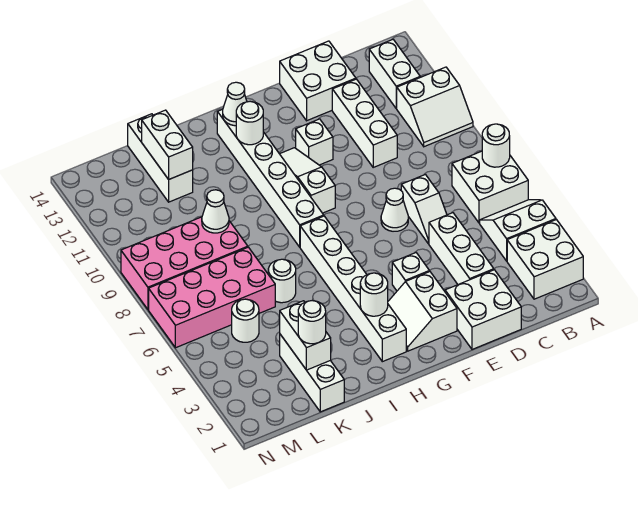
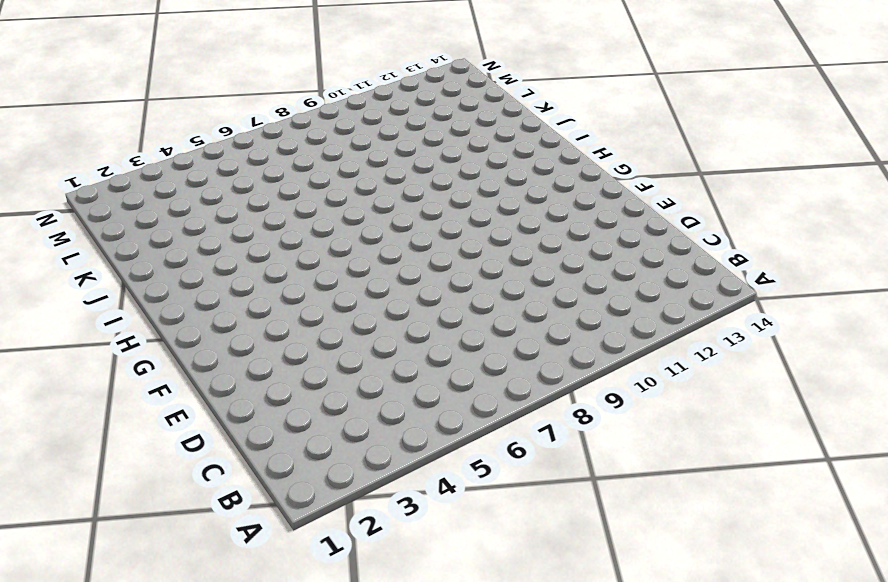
none -> white 2x2 brick [507,220,583,299]
none -> white 2x2 slope [480,200,556,261]
none -> white 2x2 brick [452,151,528,223]
none -> white 2x2 slope [396,67,473,147]

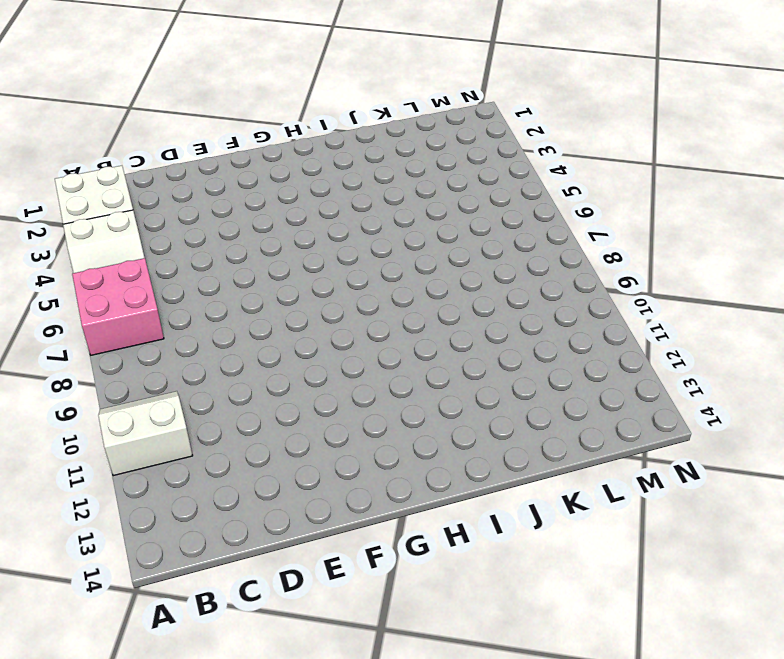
pink 2x2 brick [72,258,164,355] -> white 2x2 brick [452,151,528,223]
none -> white 1x2 brick [369,40,420,108]
none -> white 2x2 brick [445,270,521,349]
none -> white 1x3 brick [429,213,494,284]
none -> white 1x2 slope [401,174,447,244]

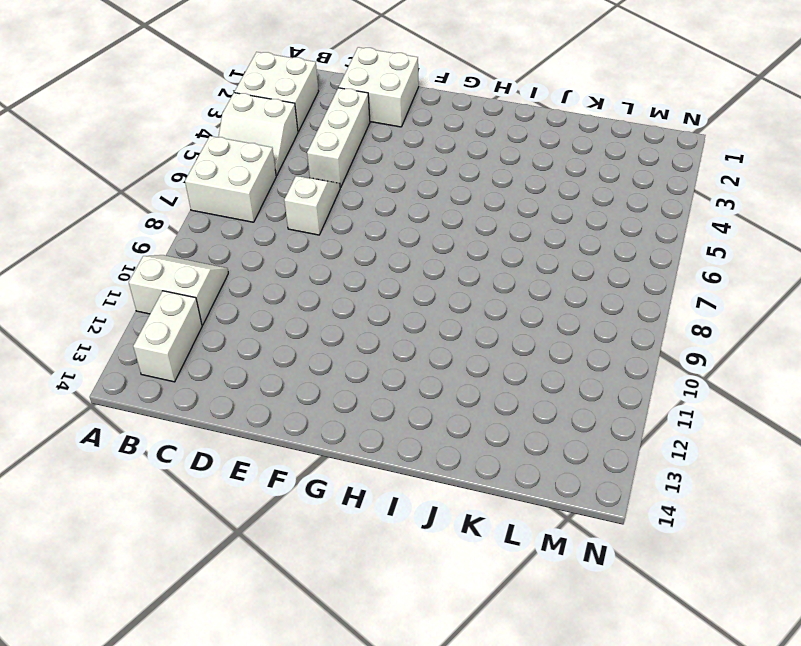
none -> white 1x3 brick [332,79,397,167]
none -> white 2x2 brick [280,41,356,121]
none -> white 1x1 cone [381,188,408,231]
none -> white 2x2 slope [388,271,457,351]

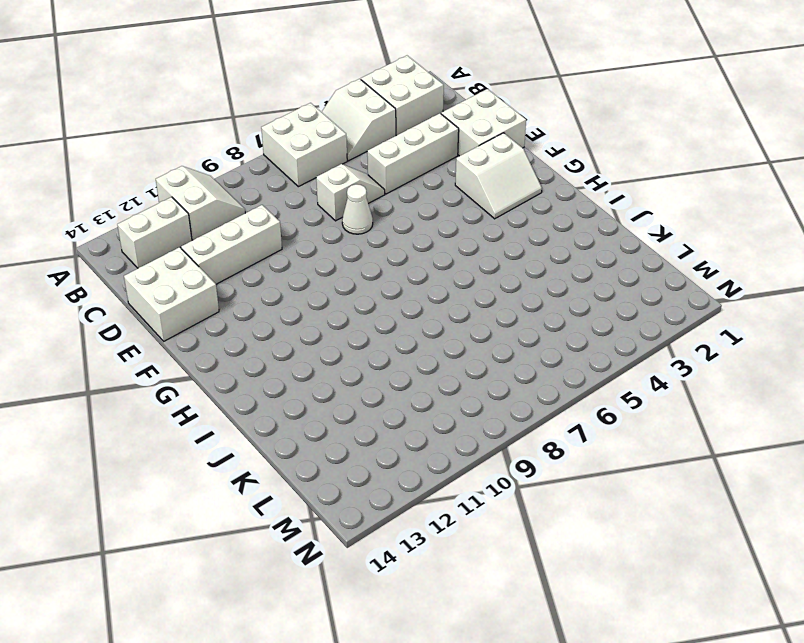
none -> white 1x1 brick [392,253,429,291]
none -> white 1x1 brick [296,119,333,165]
none -> white 1x3 slope [280,148,335,213]
none -> white 1x6 brick [300,216,406,362]

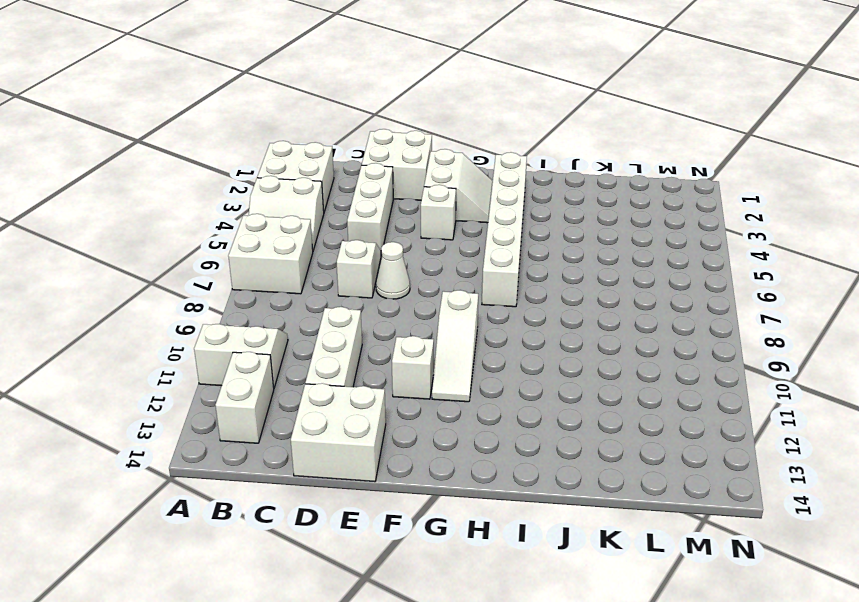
none -> white 1x6 brick [217,110,324,247]
none -> white 1x1 round brick [268,259,296,303]
none -> white 1x3 brick [280,334,344,412]
none -> pink 2x4 brick [149,247,275,348]

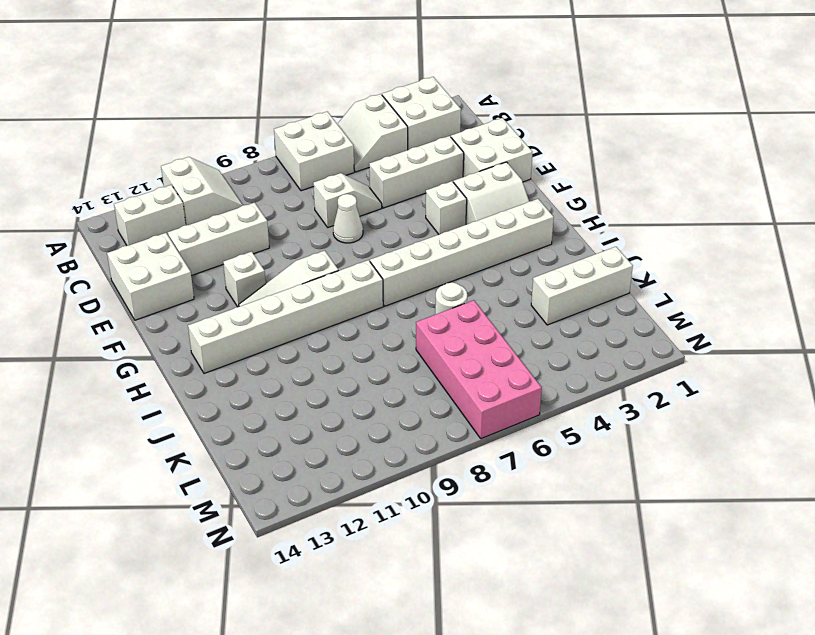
none -> pink 2x4 brick [121,217,248,310]
none -> white 1x3 brick [128,114,193,202]
none -> white 1x1 round brick [232,299,259,342]
none -> white 1x1 round brick [482,124,510,167]

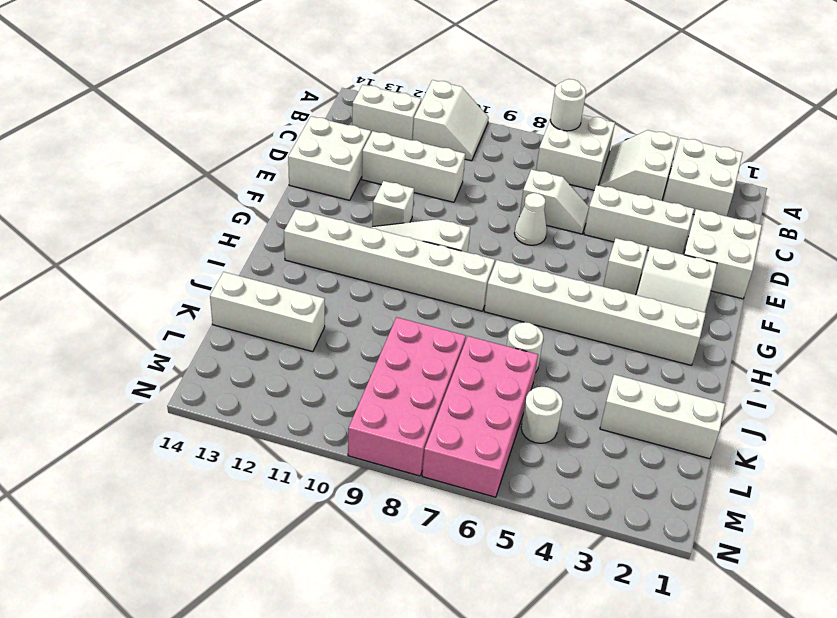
none -> white 1x1 round brick [360,273,388,316]
none -> white 1x1 round brick [236,101,263,145]
none -> white 1x1 cone [223,82,247,126]
none -> white 1x2 brick [280,301,331,370]

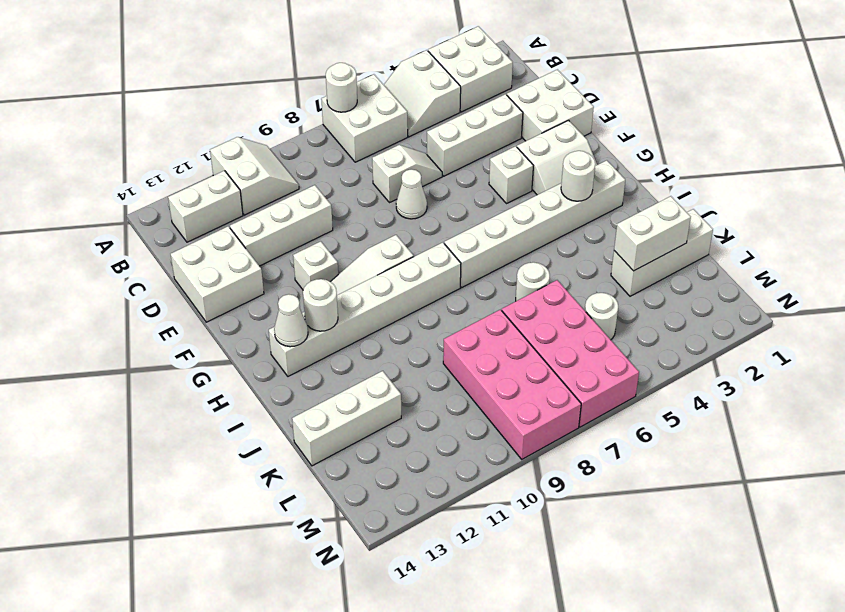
none -> white 1x1 cone [202,190,229,233]
none -> white 1x2 brick [142,110,193,179]
none -> white 1x1 round brick [298,300,326,344]

